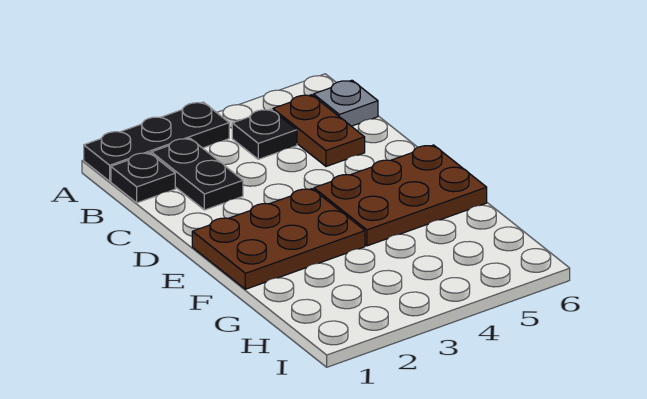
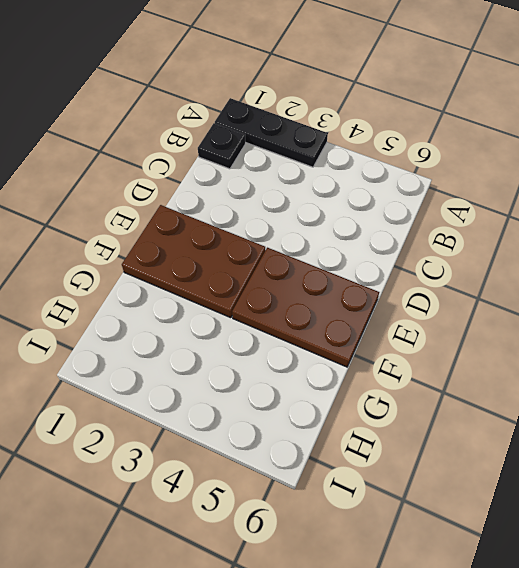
none -> black 1x2 plate [151,138,243,210]
none -> black 1x1 plate [232,109,297,159]

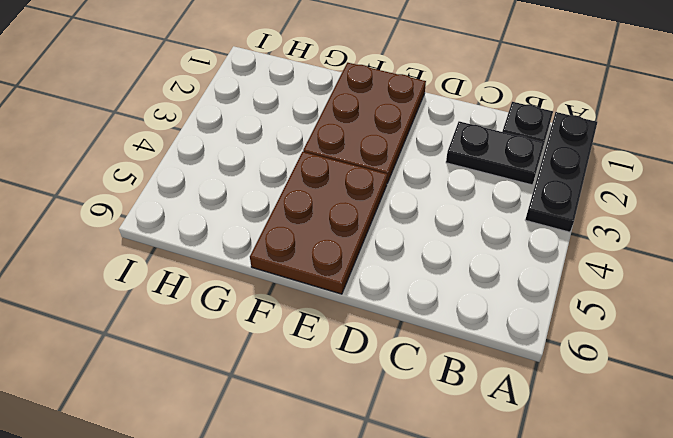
none -> black 1x1 plate [232,109,297,159]
none -> brown 1x2 plate [273,95,365,166]

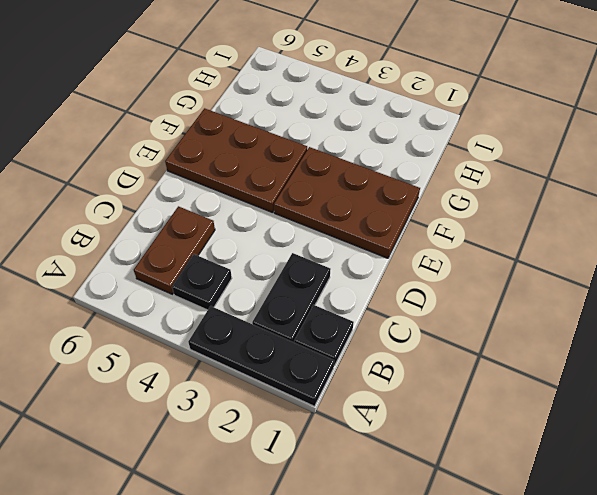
none -> grey 1x1 plate [313,80,378,126]

